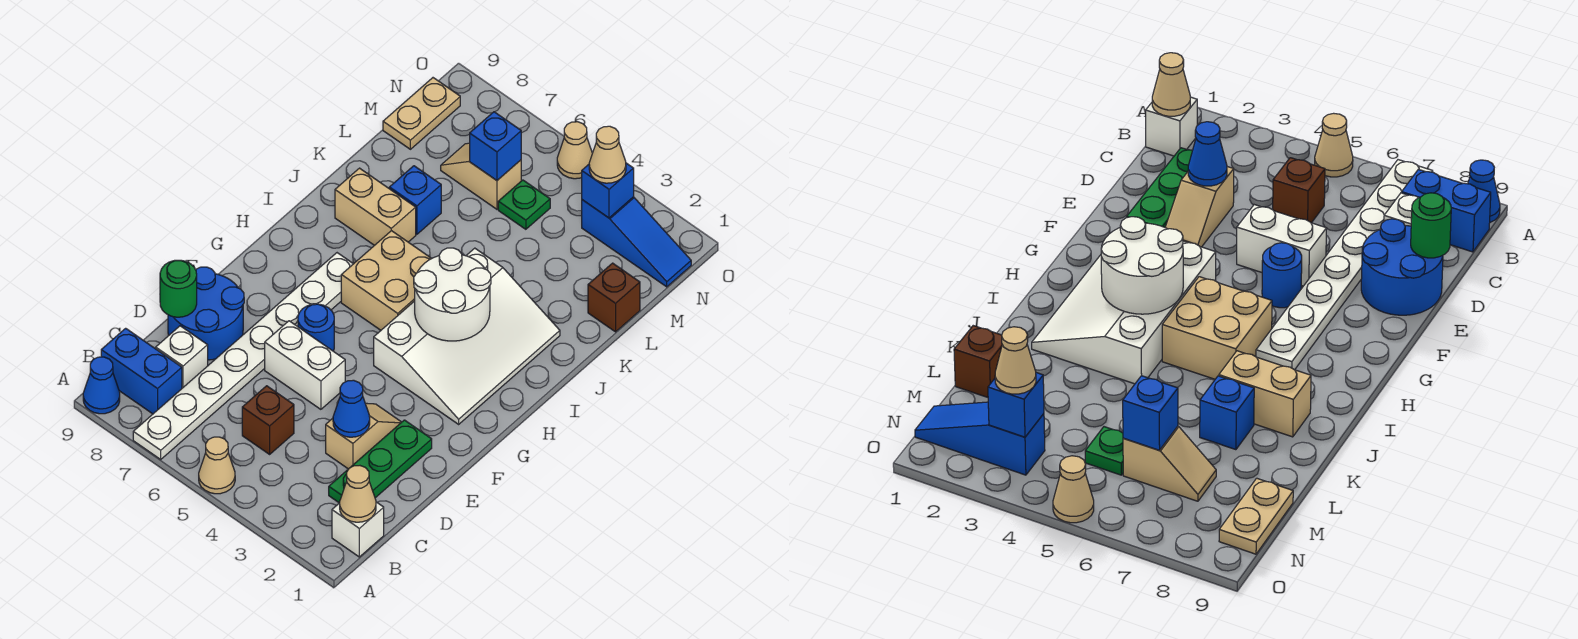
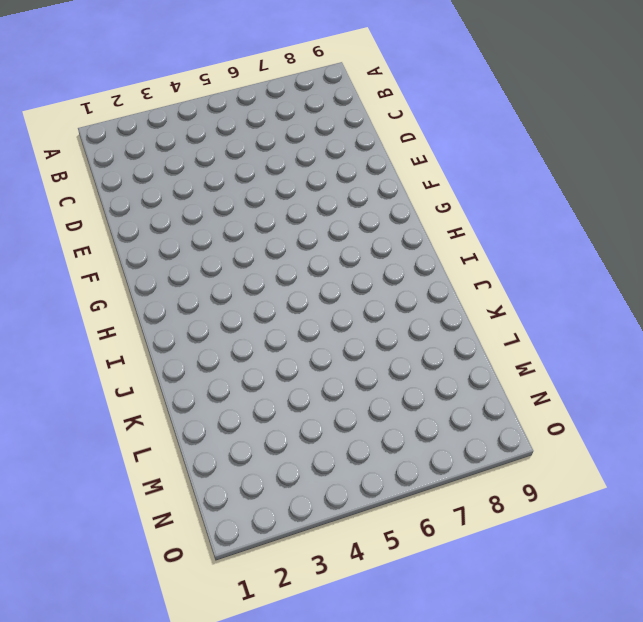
none -> tan 1x1 cone [199,437,235,494]
none -> white 1x8 plate [133,253,353,459]
none -> blue 1x1 cone [83,357,120,414]

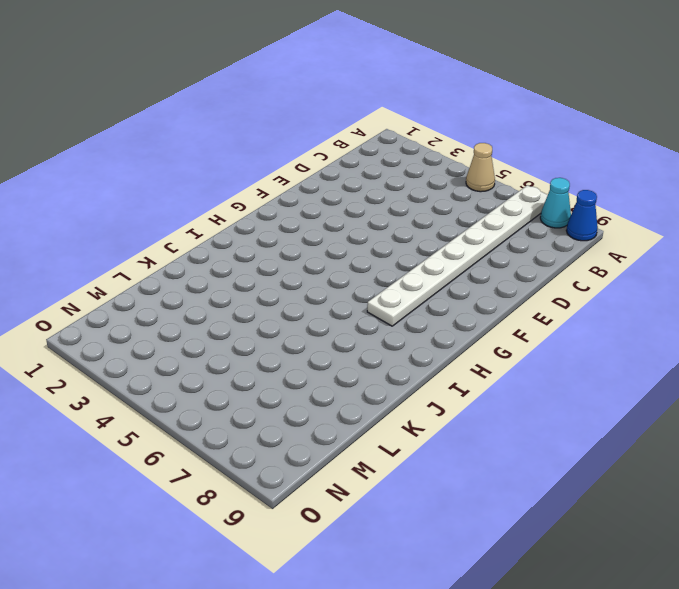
cyan 1x1 cone [540,178,571,228] -> none
none -> white 1x1 brick [332,502,384,557]
none -> blue 1x2 brick [101,328,182,414]
none -> green 1x3 plate [329,420,432,503]

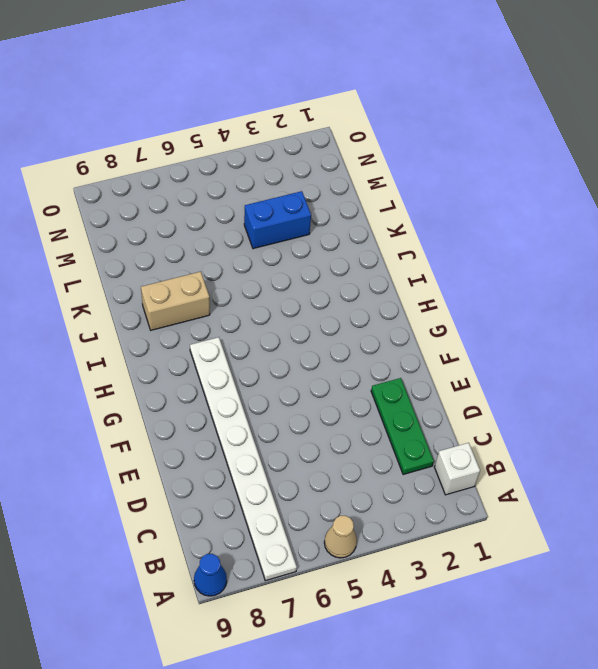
blue 1x2 brick [244,191,311,249] -> blue 1x2 brick moved to [101,328,182,414]
none -> brown 1x1 brick [242,386,294,454]
none -> white 1x1 brick [156,326,208,388]
none -> tan 1x2 slope [326,403,401,469]

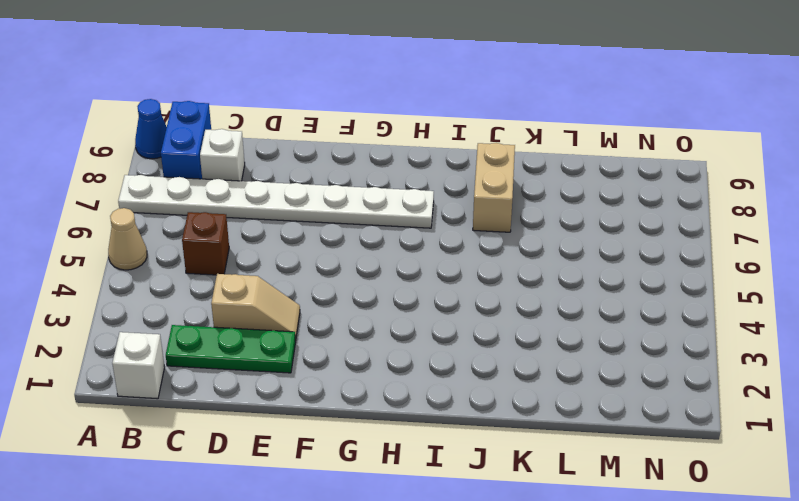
none -> blue 2x2 round brick [168,267,244,360]
none -> white 1x2 brick [265,321,345,409]
none -> blue 1x1 round brick [298,304,334,351]

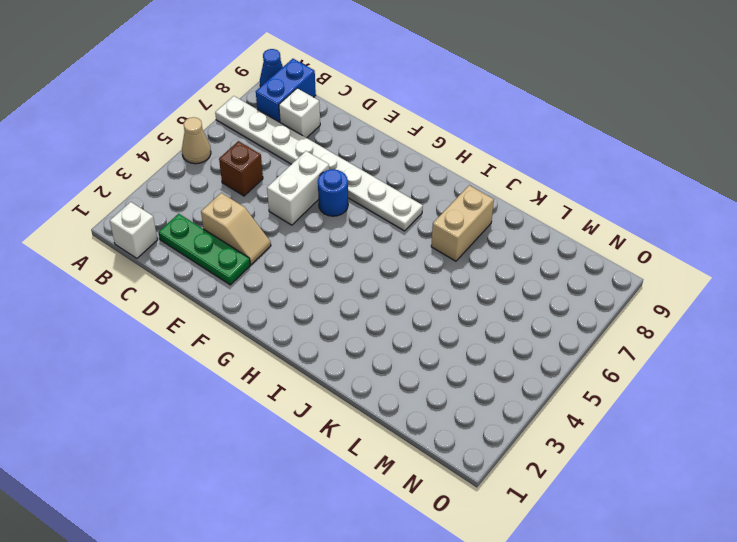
none -> blue 2x2 round brick [168,267,244,360]
none -> white 3x4 slope [374,248,560,424]
none -> tan 2x2 brick [341,231,432,330]

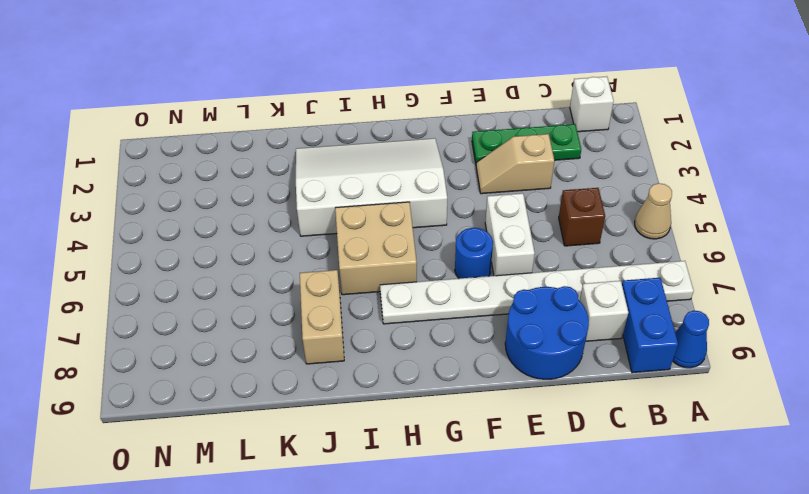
none -> blue 1x1 brick [389,166,441,234]
none -> brown 1x1 brick [588,263,640,332]
none -> green 1x1 plate [498,180,550,229]

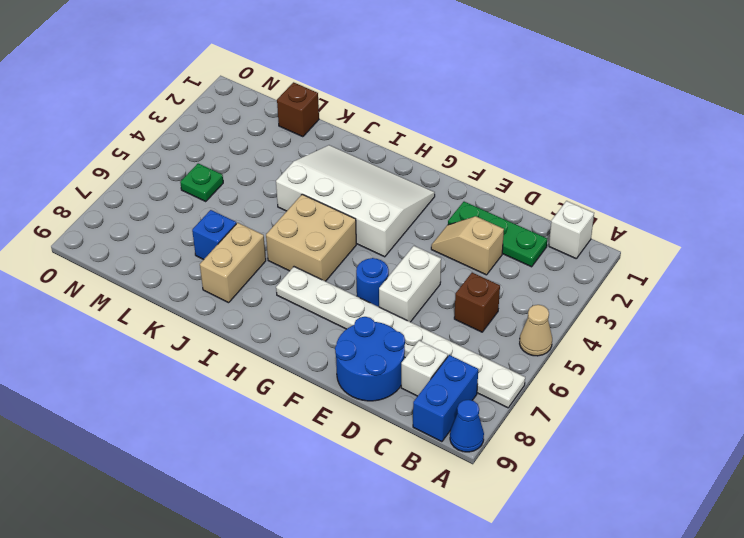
none -> tan 1x2 slope [441,143,521,209]
none -> tan 1x2 plate [383,78,460,149]
none -> blue 1x3 slope [582,197,691,287]

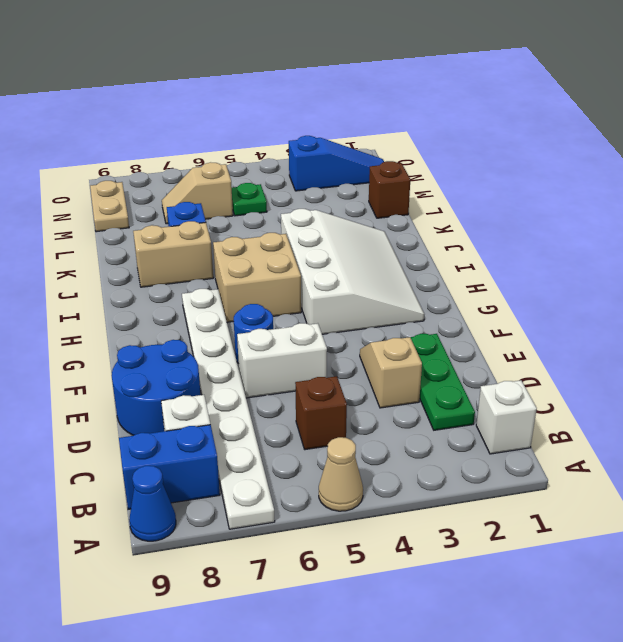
none -> tan 1x1 cone [557,122,592,179]
none -> tan 1x1 cone [340,466,376,522]
none -> blue 1x1 cone [333,380,370,437]

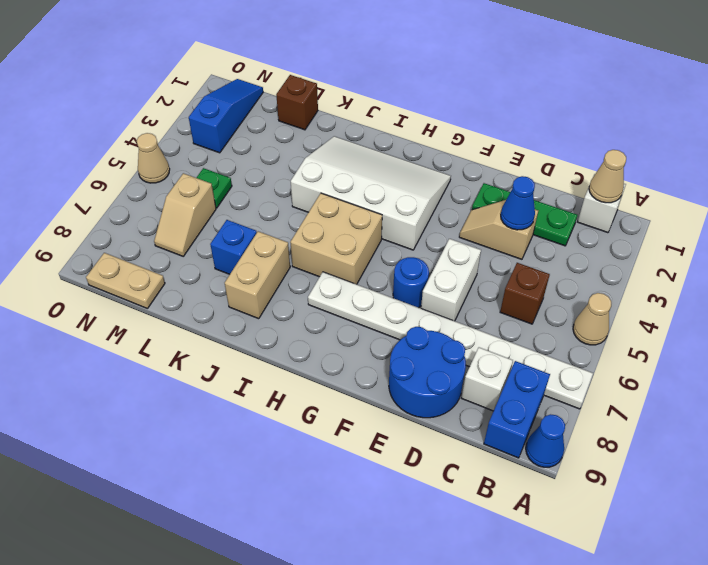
none -> green 1x1 round brick [160,260,197,317]
none -> white 2x2 round brick [414,248,491,341]
none -> blue 1x1 brick [470,112,521,180]

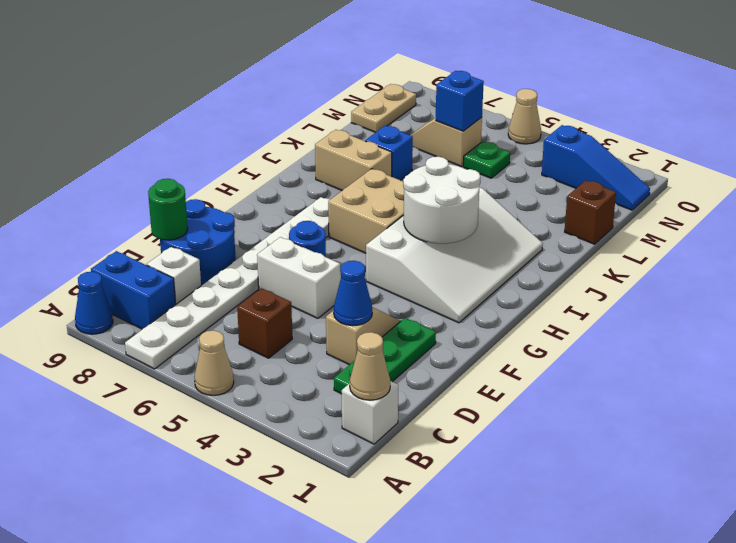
none -> blue 1x1 brick [582,163,634,218]
none -> tan 1x1 cone [589,126,626,183]

